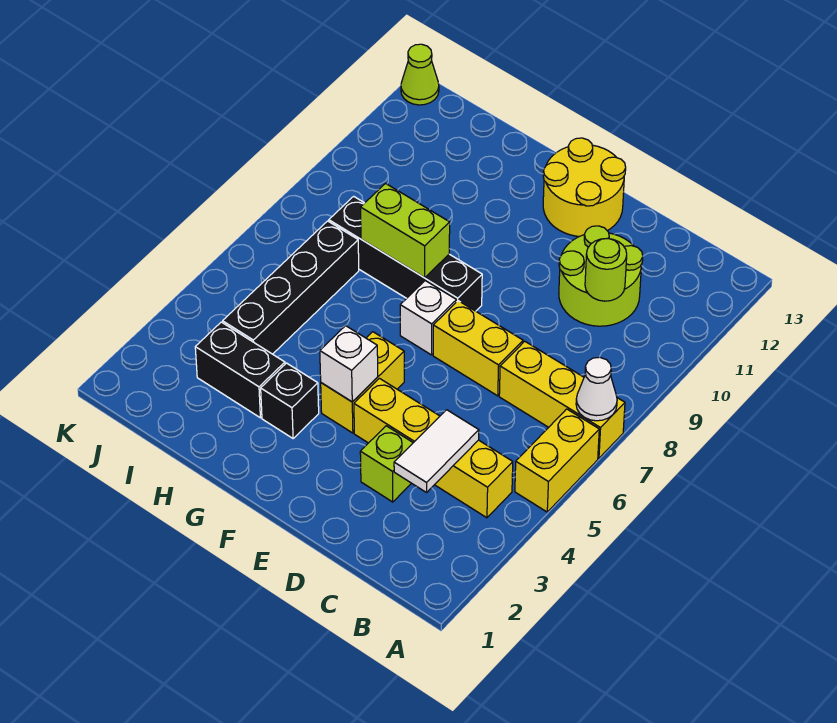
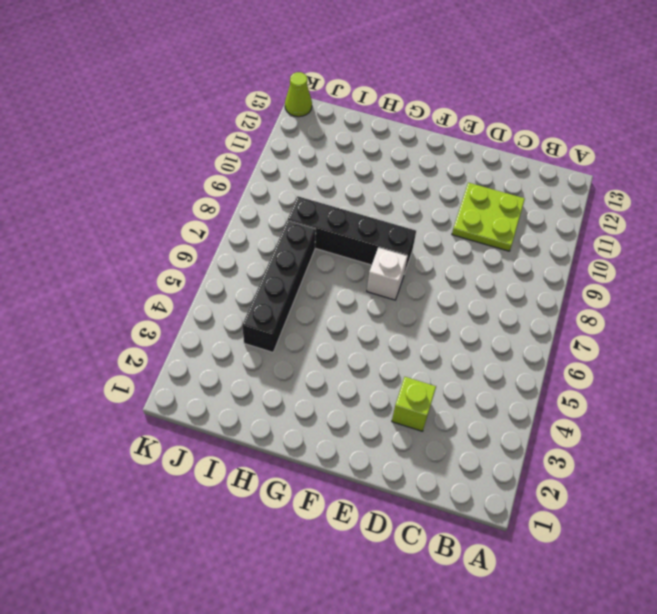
lime 2x2 plate [452,183,525,251] -> lime 2x2 round brick [559,226,643,326]
none -> yellow 1x2 brick [515,409,599,512]
none -> yellow 1x3 brick [499,341,625,458]
none -> yellow 1x4 brick [354,378,513,518]

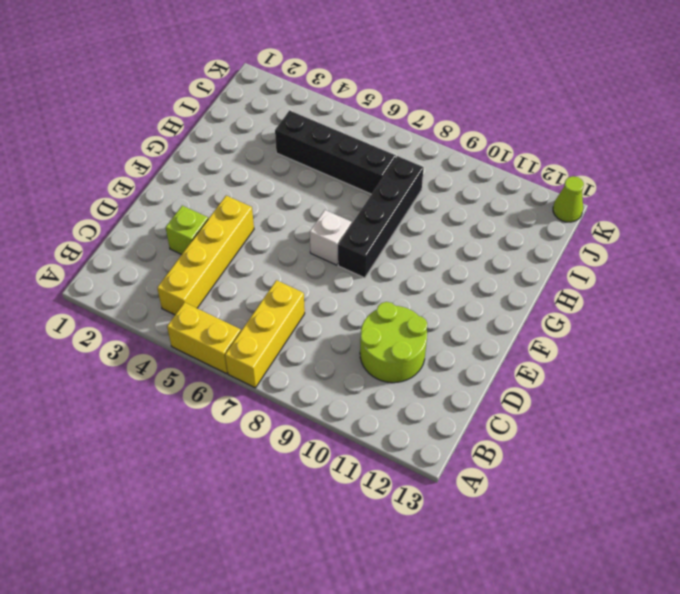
none -> yellow 1x2 brick [433,301,523,396]
none -> yellow 2x2 round brick [543,138,626,236]
none -> yellow 1x2 brick [321,332,404,433]

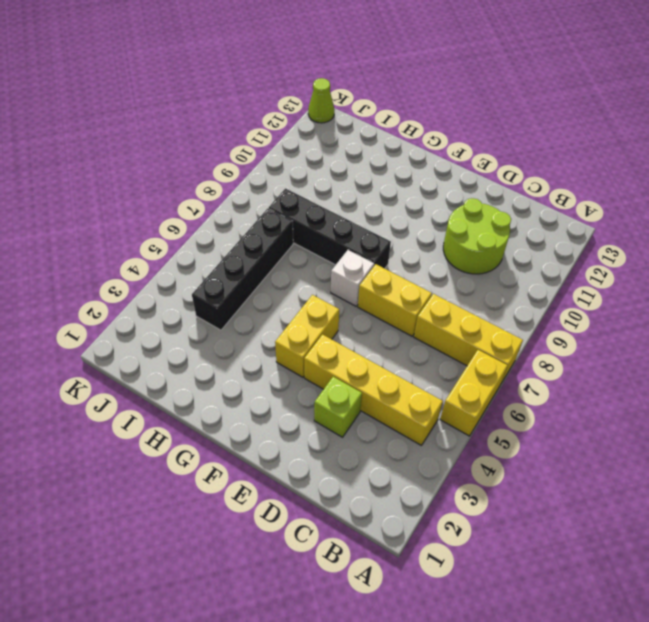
none -> yellow 2x2 round brick [543,138,626,236]
none -> black 1x1 brick [261,363,319,438]
none -> black 1x2 brick [195,322,285,418]

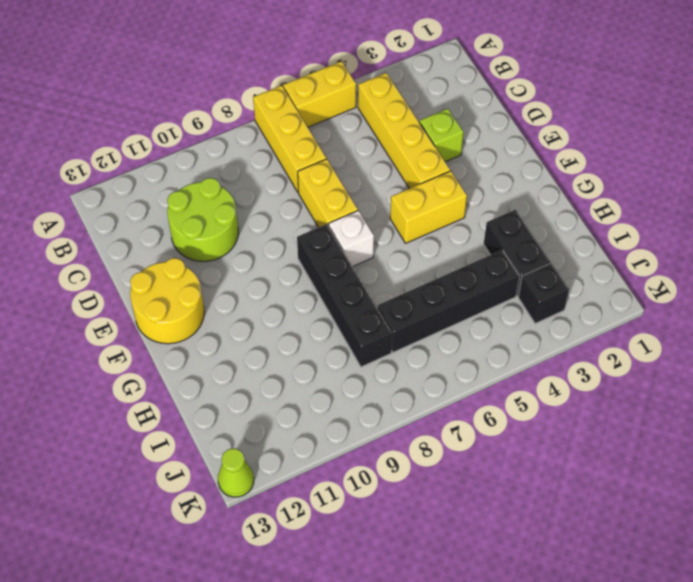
black 1x1 brick [518,263,569,323] -> black 1x1 brick moved to [261,363,319,438]
none -> white 1x1 cone [576,357,617,421]
none -> white 1x2 tile [394,410,479,492]
none -> lime 1x1 round brick [585,239,627,301]

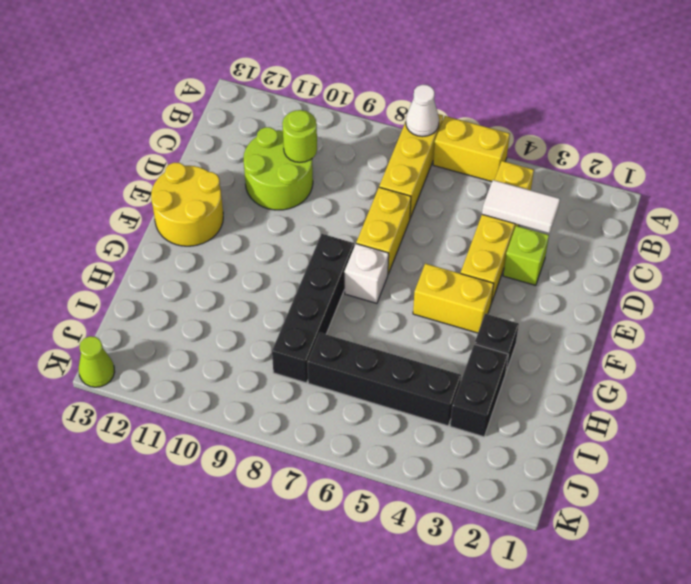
none -> white 1x1 brick [320,326,378,402]
none -> lime 1x2 brick [361,184,450,278]

